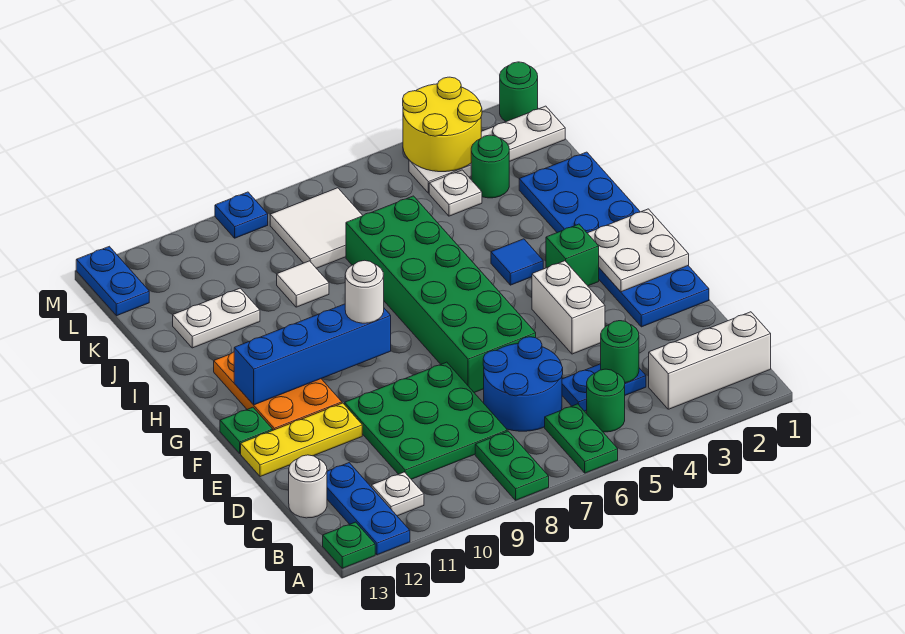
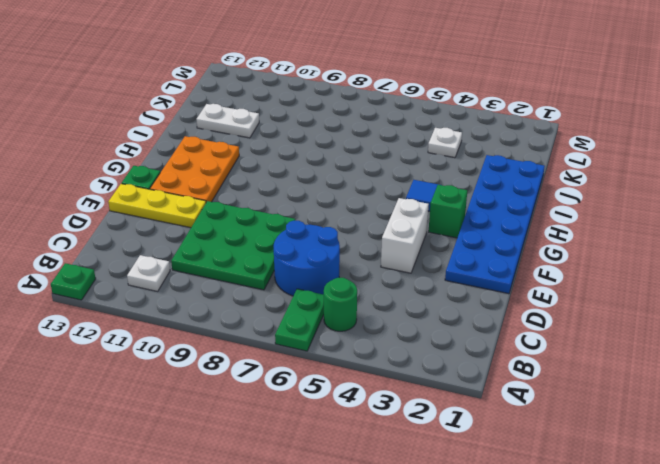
none -> green 1x2 plate [475,431,549,500]
none -> blue 1x3 plate [327,463,410,555]
none -> white 1x3 brick [649,312,771,409]
none -> blue 1x2 plate [562,364,646,411]

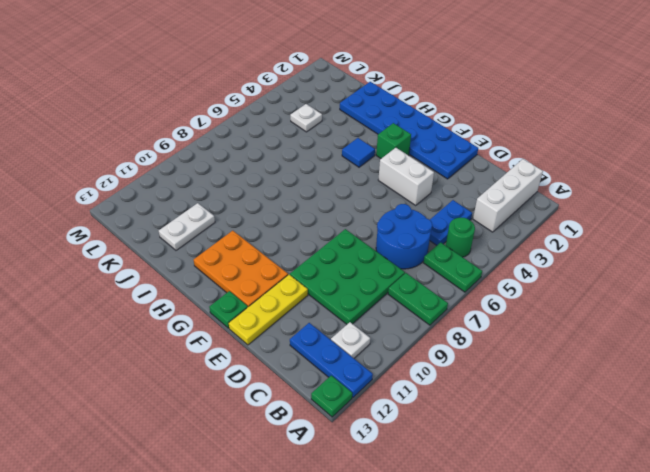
none -> white 1x1 round brick [289,455,327,518]
none -> green 2x6 brick [346,196,536,393]
none -> white 1x1 tile [277,261,329,307]
none -> green 1x1 round brick [471,135,509,198]

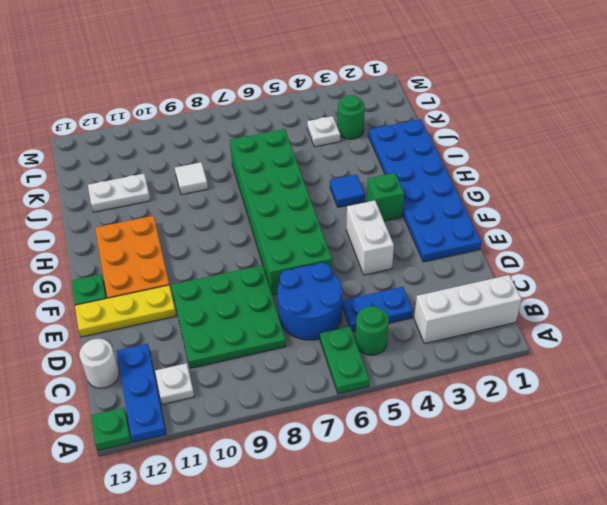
none -> green 1x2 plate [475,431,549,500]
none -> white 2x2 tile [270,188,363,268]
none -> white 1x4 plate [409,106,565,193]
none -> blue 1x2 plate [76,246,149,316]

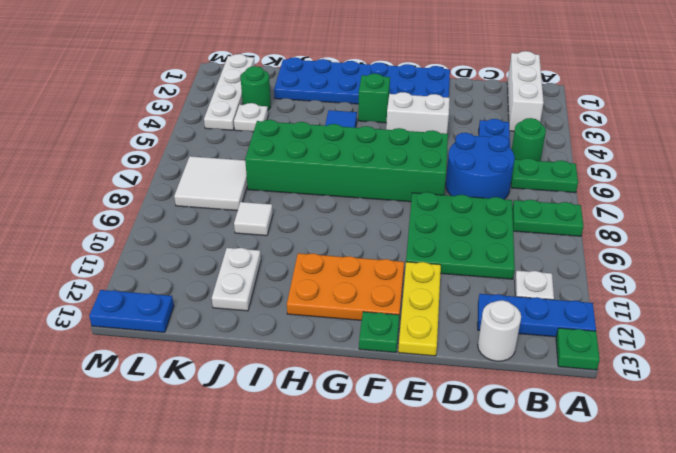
none -> green 1x1 round brick [500,62,538,122]
none -> blue 1x1 plate [215,192,268,238]
none -> green 1x1 round brick [601,321,639,383]
none -> white 2x2 plate [588,209,689,292]

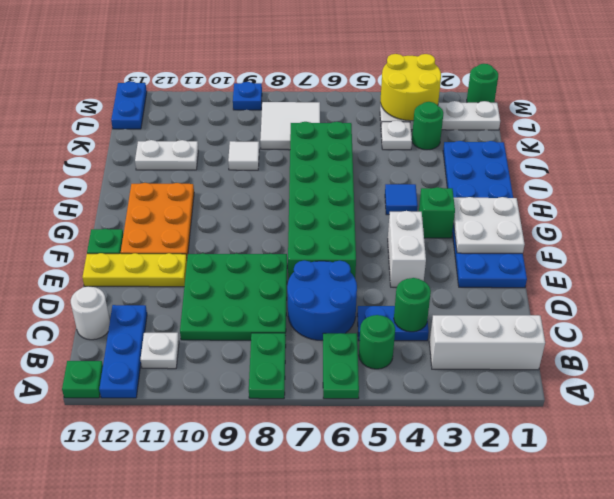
none -> blue 1x4 brick [234,304,391,405]
none -> white 1x1 round brick [345,260,384,323]

